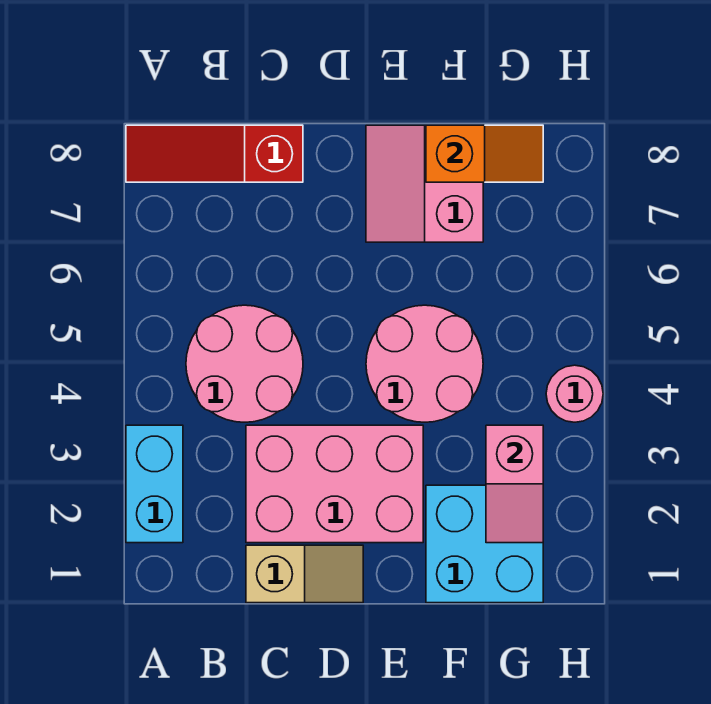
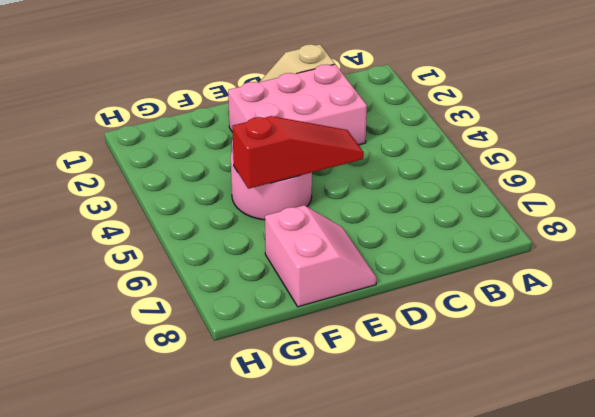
red 1x3 slope [232,116,364,189] -> red 1x3 slope moved to [126,125,303,182]
none -> cyan 1x2 brick [126,425,183,543]
none -> pink 2x2 round brick [186,305,303,422]

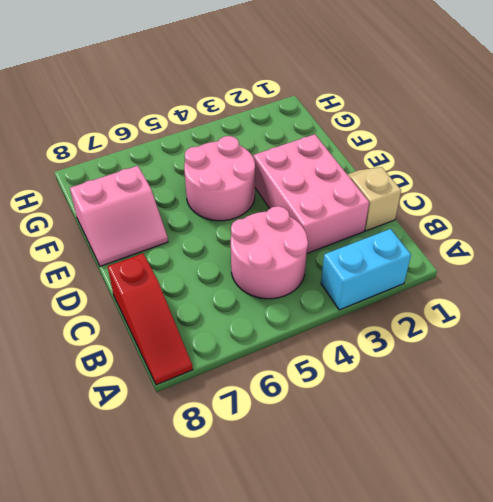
none -> cyan 2x2 brick [426,485,543,603]
none -> pink 1x1 round brick [546,365,603,422]

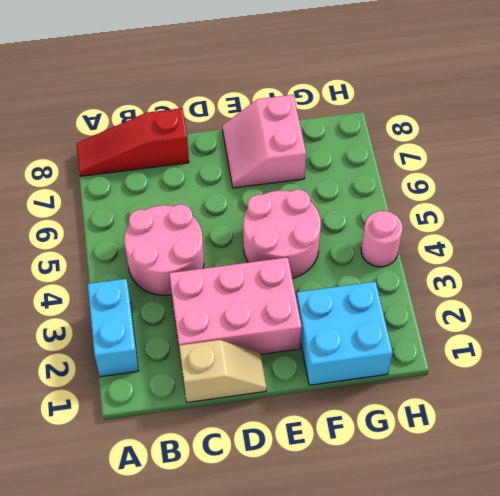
none -> orange 1x2 slope [426,125,543,182]
none -> pink 1x2 slope [486,425,543,543]

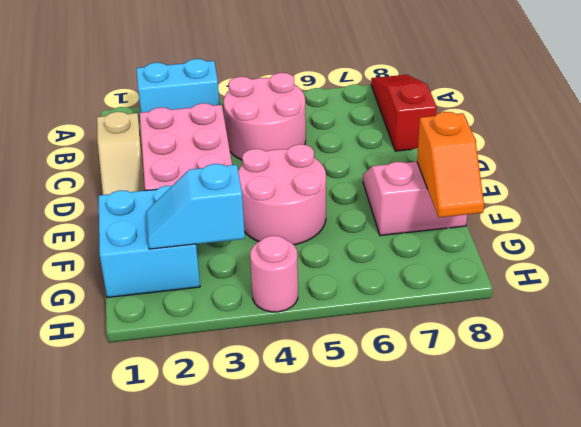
cyan 1x2 slope [146,164,245,249] -> pink 1x2 slope [486,425,543,543]

